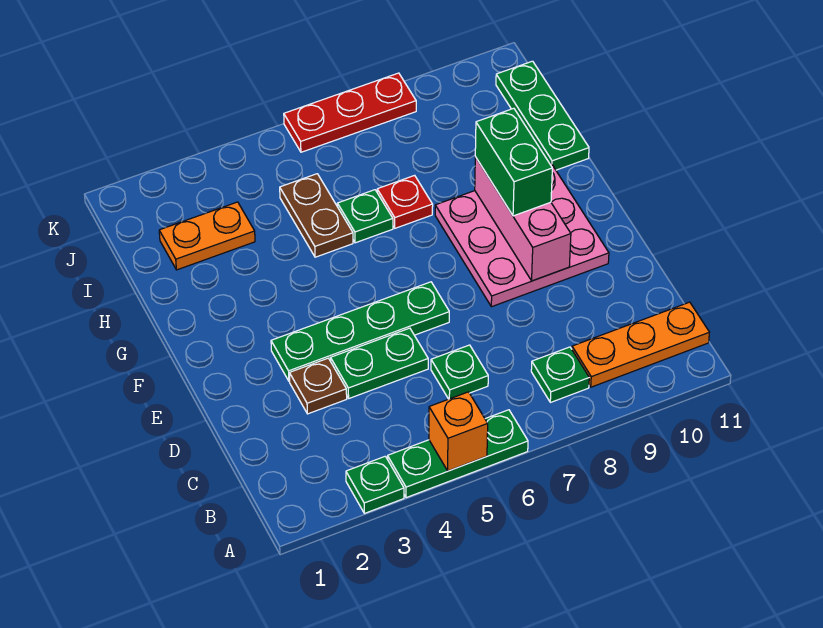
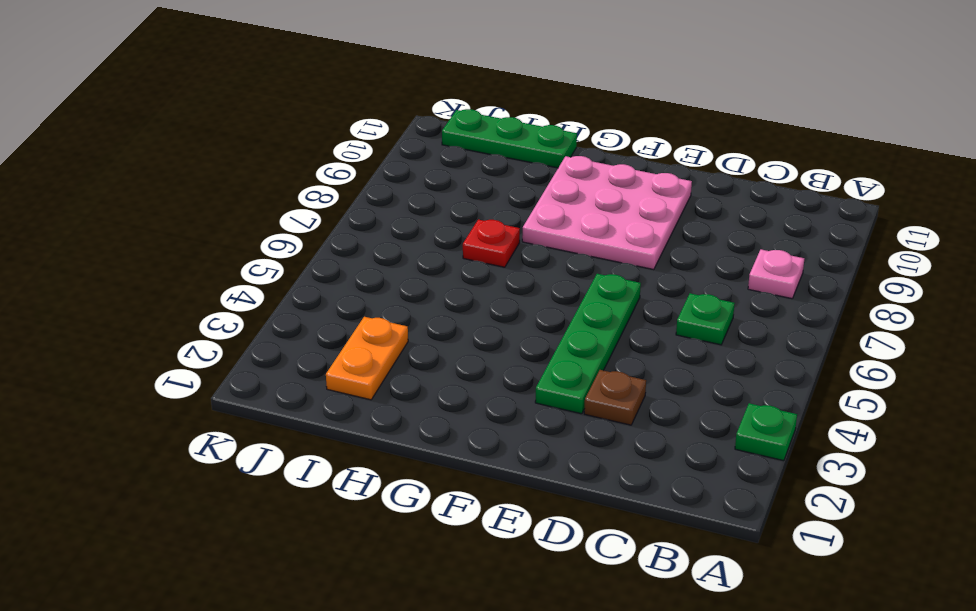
pink 1x1 plate [748,249,804,298] -> green 1x1 plate [531,347,589,402]
none -> green 1x3 plate [388,410,528,498]
none -> orange 1x3 plate [572,302,709,387]
none -> green 1x2 plate [331,328,428,398]

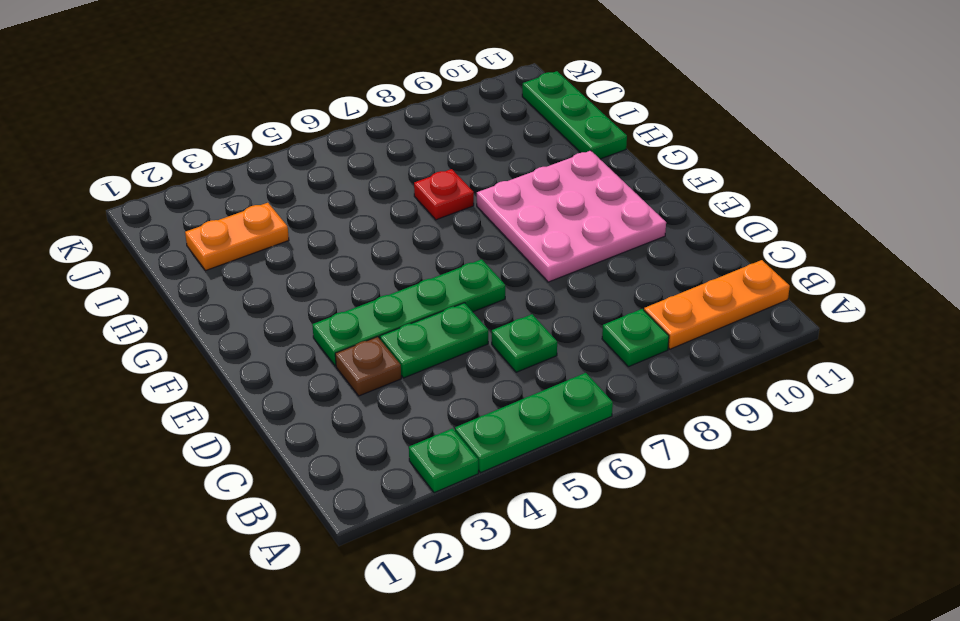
none -> brown 1x2 plate [280,174,353,257]
none -> green 1x1 plate [337,190,393,243]
none -> red 1x3 plate [284,73,416,152]

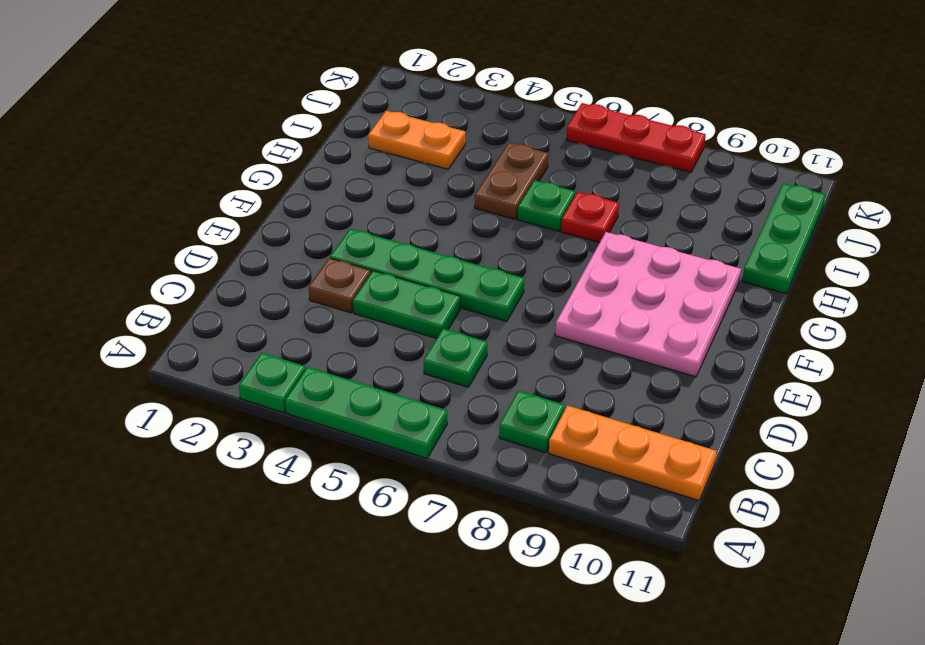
none -> orange 1x1 brick [429,392,488,471]
none -> pink 1x3 brick [475,157,571,281]
none -> green 1x2 brick [475,108,552,216]

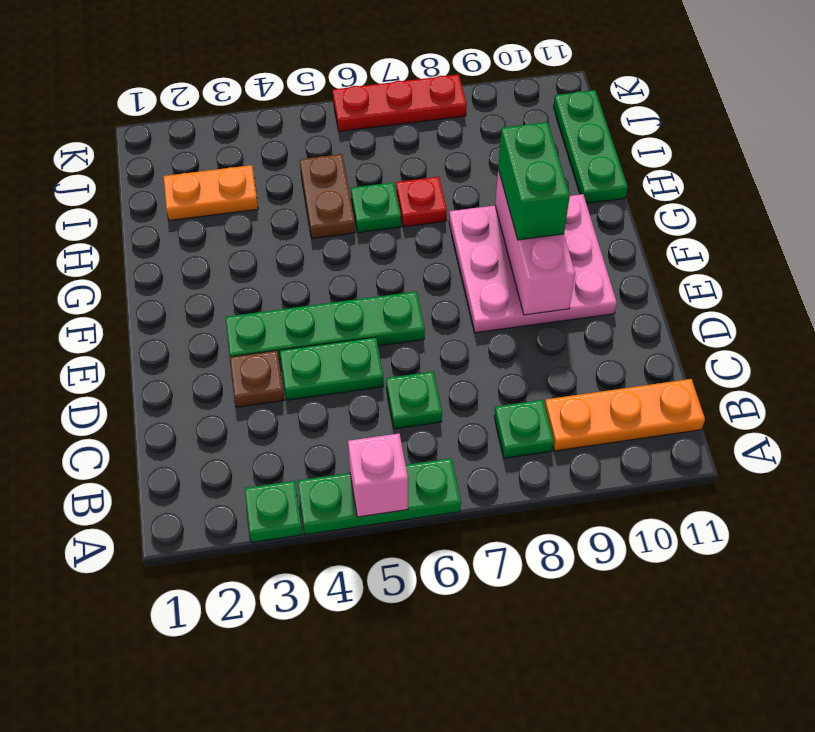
pink 1x1 brick [348,434,408,517] -> orange 1x1 brick [429,392,488,471]

